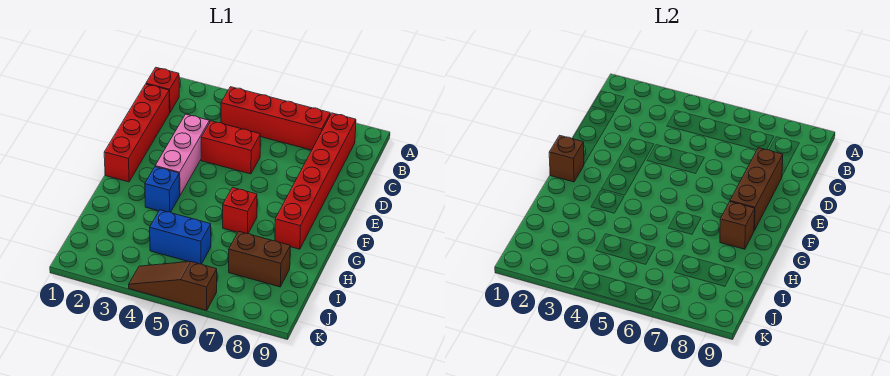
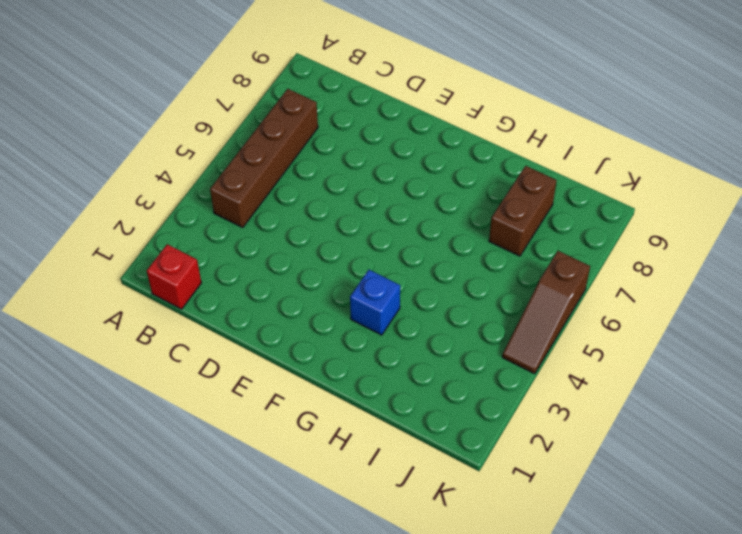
brown 1x4 brick [210,89,318,228] -> red 1x4 brick [221,87,330,150]
none -> red 1x6 brick [275,113,356,249]
none -> red 1x4 brick [104,84,170,182]
none -> pink 1x3 brick [155,114,210,195]

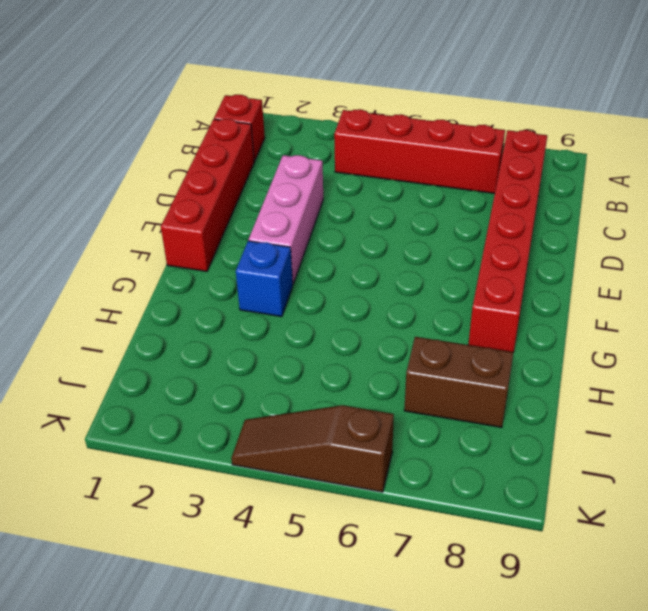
none -> red 1x2 brick [201,121,260,174]
none -> red 1x1 brick [223,188,257,234]
none -> blue 1x2 brick [150,210,211,264]

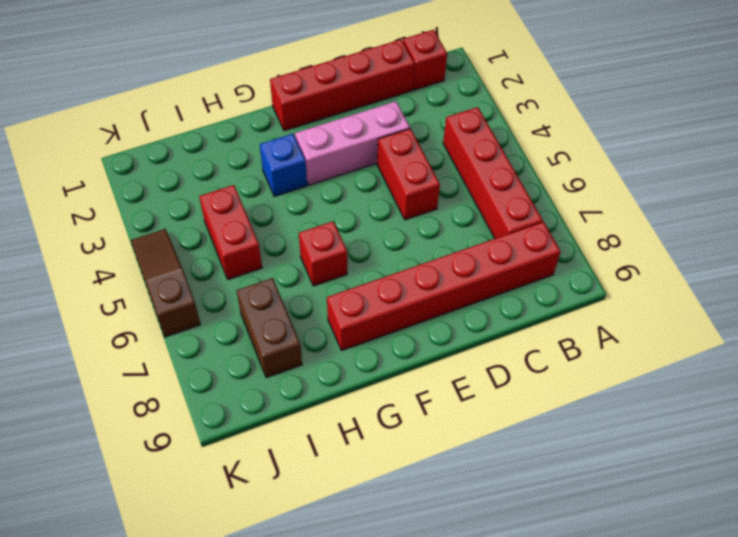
red 1x2 brick [199,185,262,279] -> blue 1x2 brick [150,210,211,264]
none -> brown 1x3 brick [730,148,783,230]
none -> brown 1x1 brick [549,135,584,182]
none -> brown 1x1 brick [720,202,755,249]

